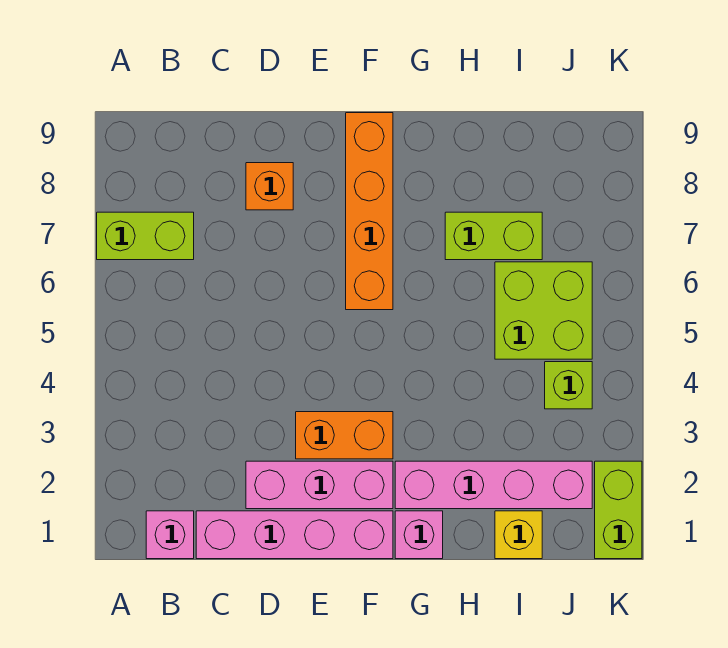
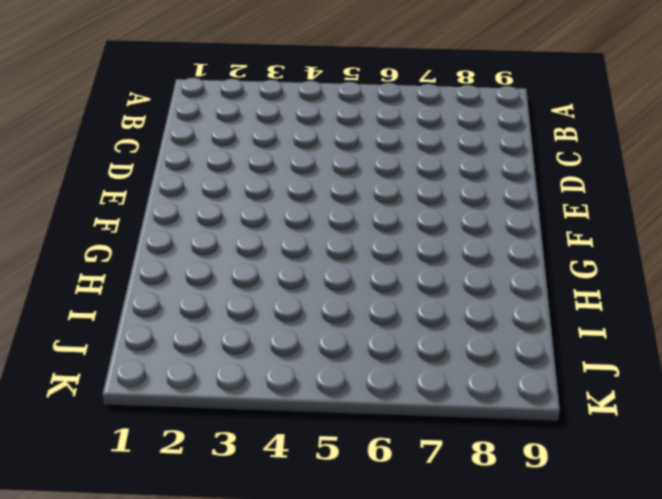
none -> lime 1x2 brick [97,212,194,260]
none -> pink 1x1 brick [146,511,194,559]
none -> pink 1x4 brick [196,511,393,559]

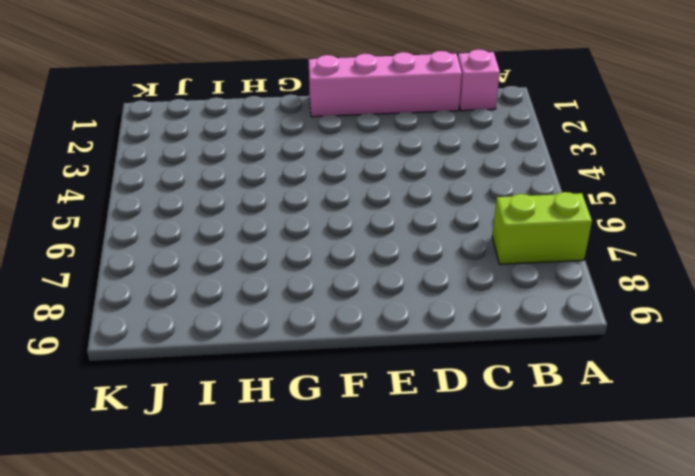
none -> pink 1x3 brick [246,461,393,509]
none -> orange 1x1 brick [246,163,293,210]
none -> orange 1x2 brick [296,412,393,459]

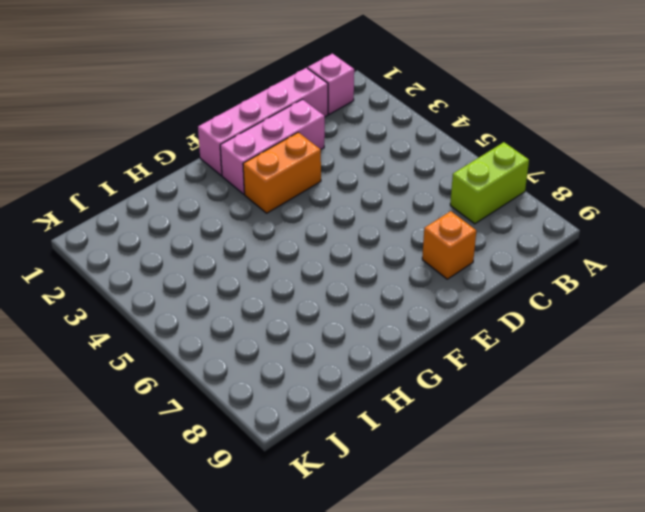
none -> orange 1x4 brick [346,113,393,310]
none -> pink 1x1 brick [395,511,443,559]
none -> pink 1x4 brick [395,461,592,509]

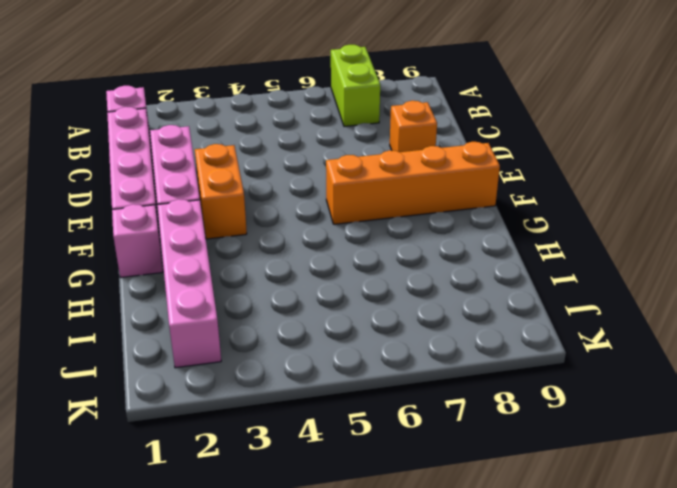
none -> lime 1x2 brick [445,212,542,260]
none -> yellow 1x1 brick [495,511,542,559]
none -> lime 2x2 brick [495,262,592,359]

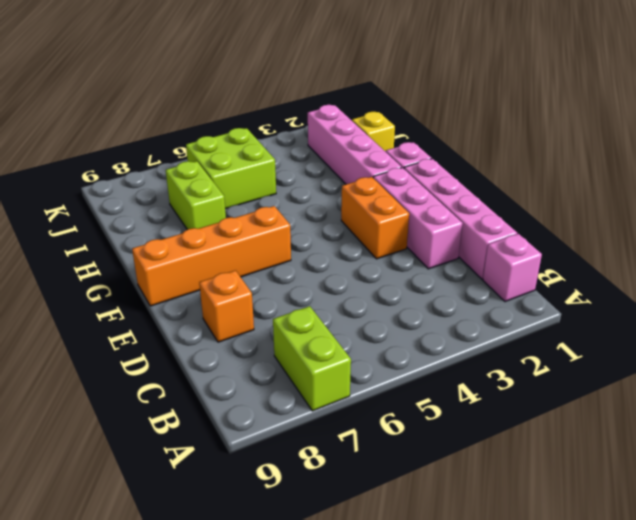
none -> lime 1x1 brick [545,362,592,409]
none -> lime 1x2 brick [595,461,642,559]

